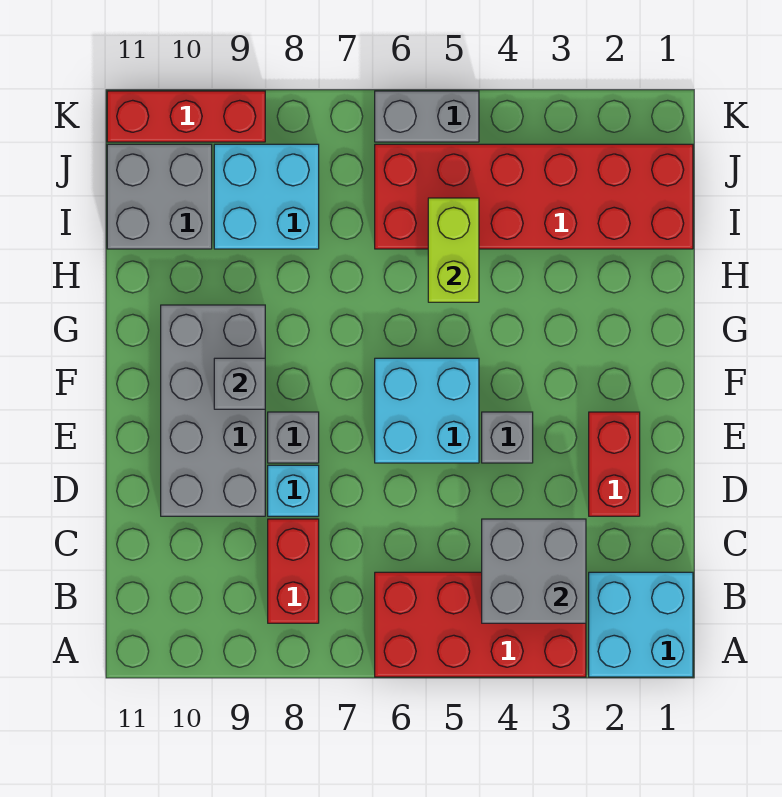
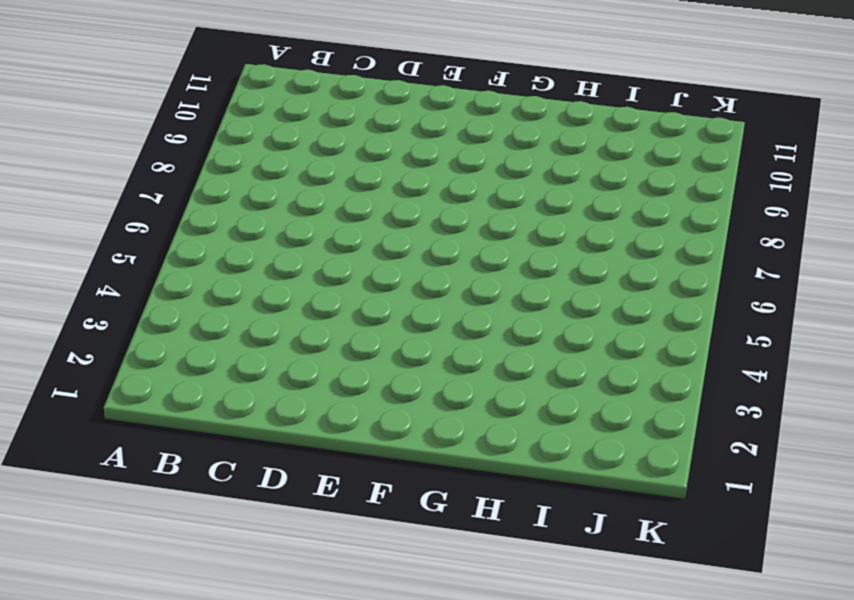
none -> cyan 2x2 brick [589,572,693,677]
none -> red 2x4 brick [375,572,586,677]
none -> red 1x2 brick [268,519,319,623]

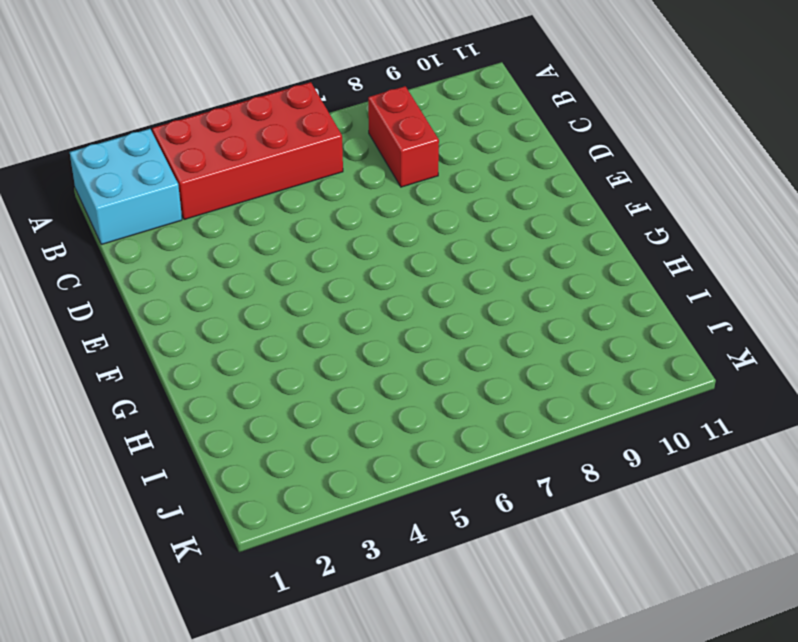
none -> red 1x2 brick [589,412,640,516]
none -> cyan 1x1 brick [268,465,319,516]
none -> grey 2x4 brick [161,305,265,516]

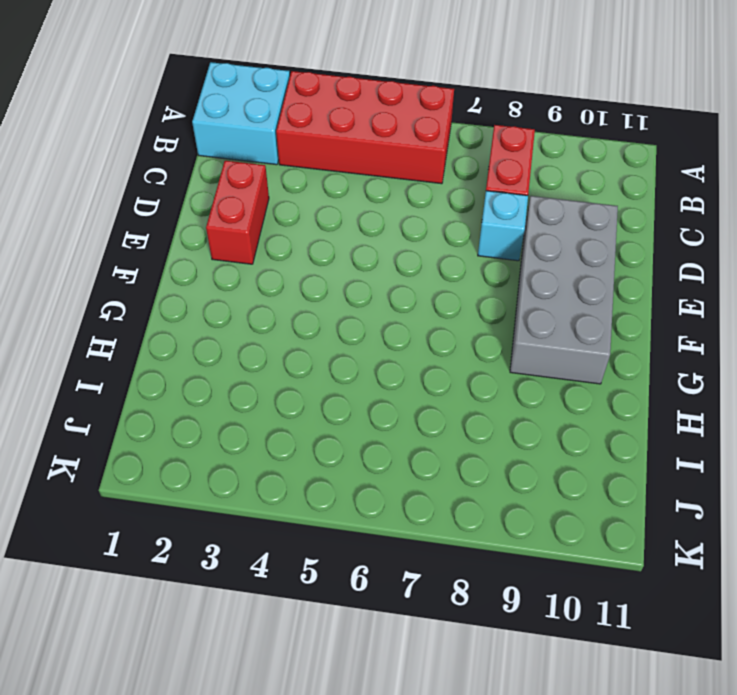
none -> grey 1x1 brick [482,412,533,463]
none -> cyan 2x2 brick [375,358,479,463]
none -> grey 1x1 brick [268,412,319,463]

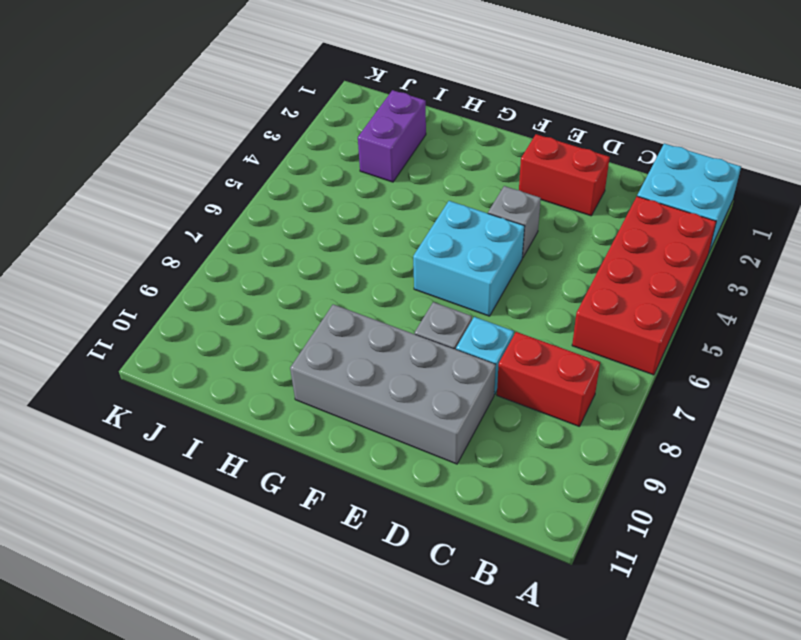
purple 1x2 brick [358,90,426,182] -> red 2x6 brick [375,144,693,249]
none -> cyan 2x2 brick [214,144,319,249]
none -> grey 2x2 brick [107,144,212,249]
none -> grey 1x2 brick [375,91,479,142]

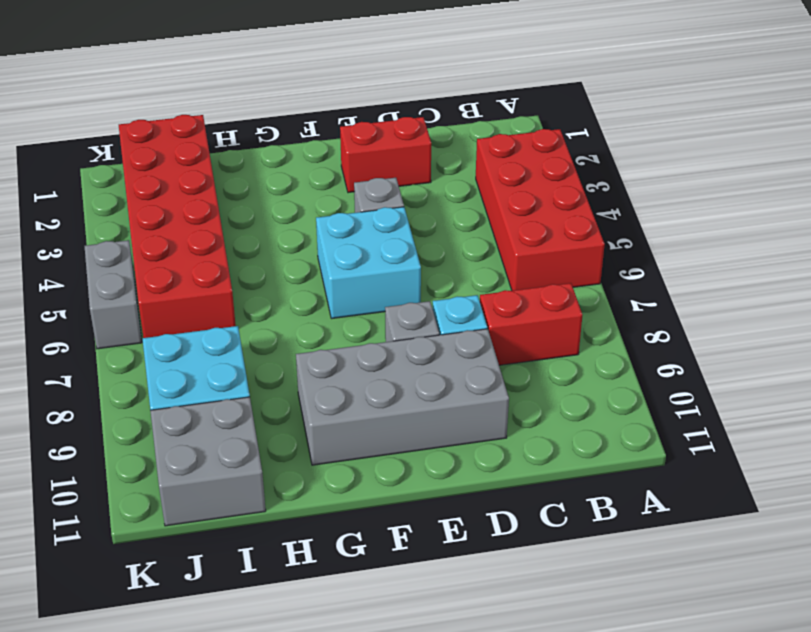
none -> cyan 2x2 brick [589,572,693,677]
none -> red 1x3 brick [107,91,265,142]
none -> grey 2x2 brick [482,519,586,623]

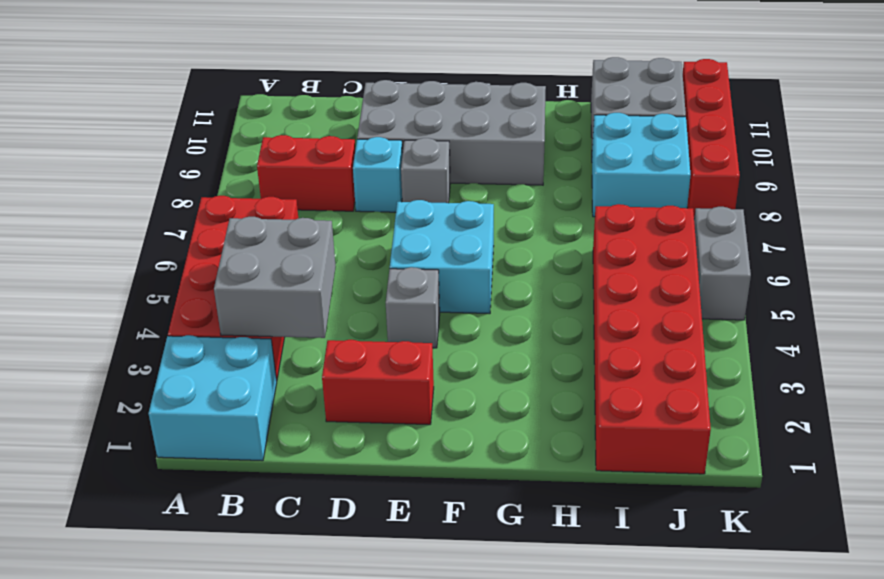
red 1x4 brick [683,59,740,218] -> red 1x3 brick [107,91,265,142]
none -> grey 1x1 brick [214,358,265,409]
none -> lime 1x2 brick [428,198,479,302]

